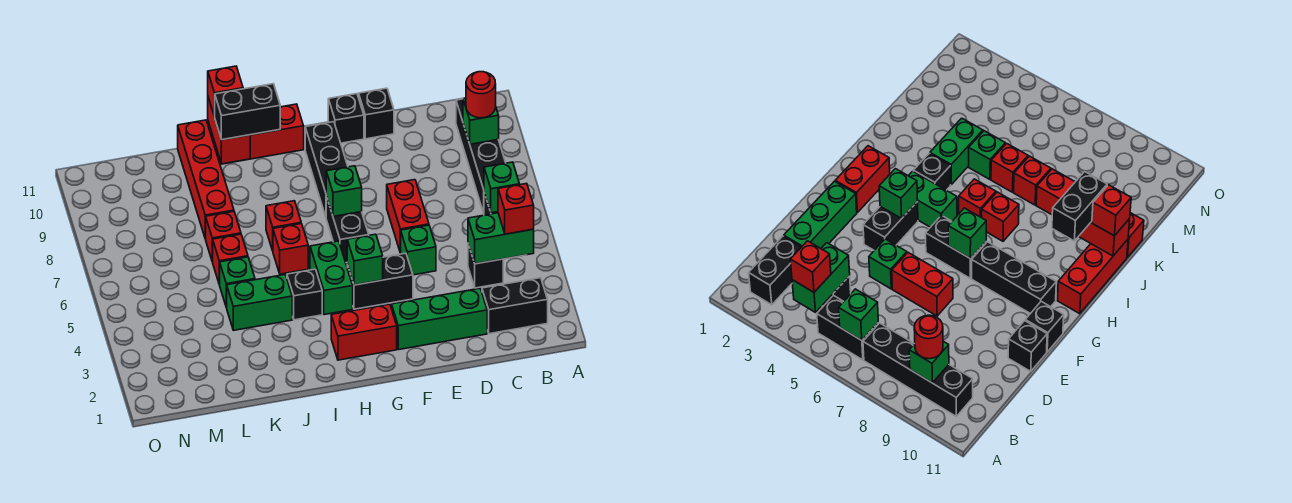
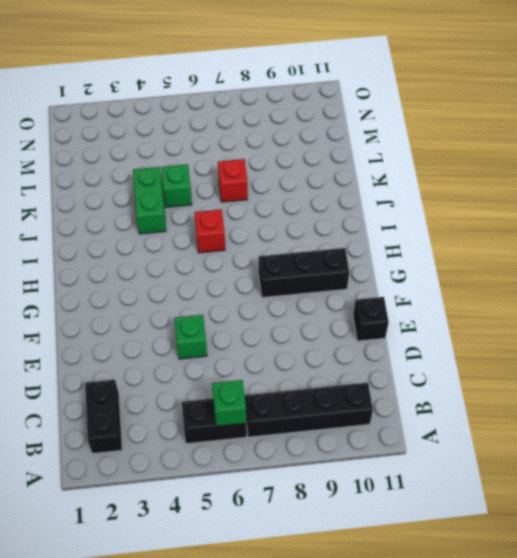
none -> black 1x1 brick [468,244,503,288]
none -> green 1x3 brick [392,288,487,350]
none -> red 1x2 brick [387,180,429,253]
none -> black 1x2 brick [347,253,413,309]

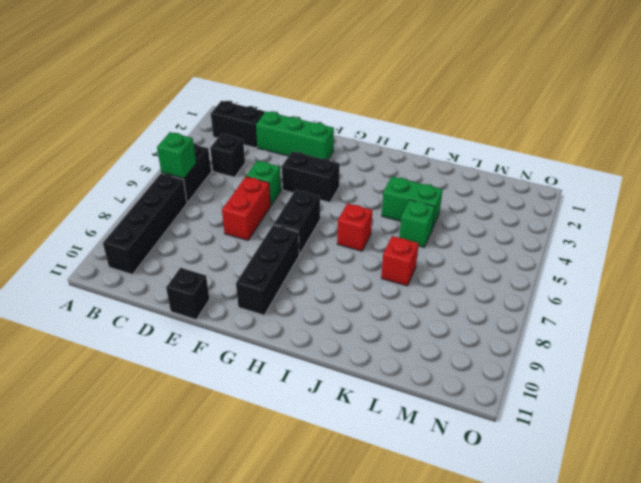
none -> black 1x1 brick [328,94,364,143]
none -> red 1x2 brick [331,304,397,360]
none -> green 1x2 brick [310,241,353,315]
none -> red 1x3 brick [208,104,304,164]

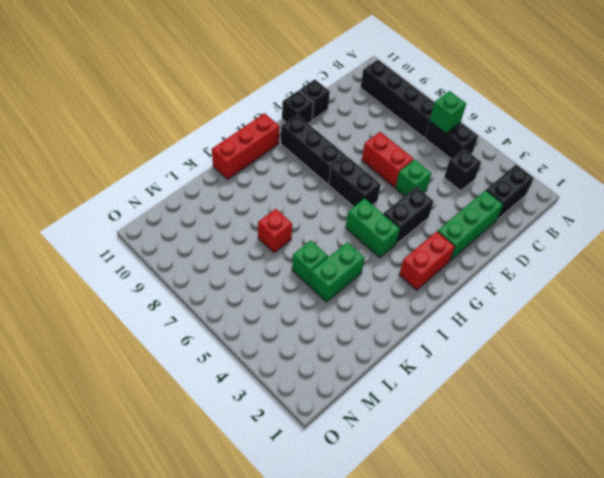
none -> black 1x1 brick [287,269,322,320]
none -> red 1x1 brick [273,224,308,274]
none -> red 1x1 brick [266,201,301,251]
none -> red 1x1 brick [213,234,248,285]

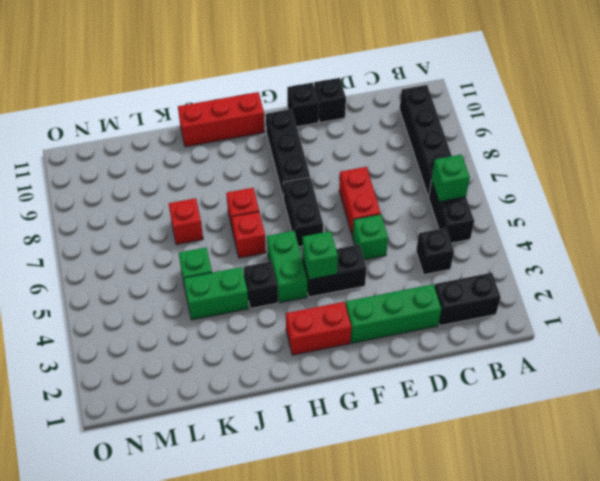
none -> red 1x1 brick [213,234,248,285]
none -> red 1x4 brick [178,120,234,239]
none -> green 1x2 brick [468,213,534,264]
none -> green 1x1 brick [463,98,499,144]

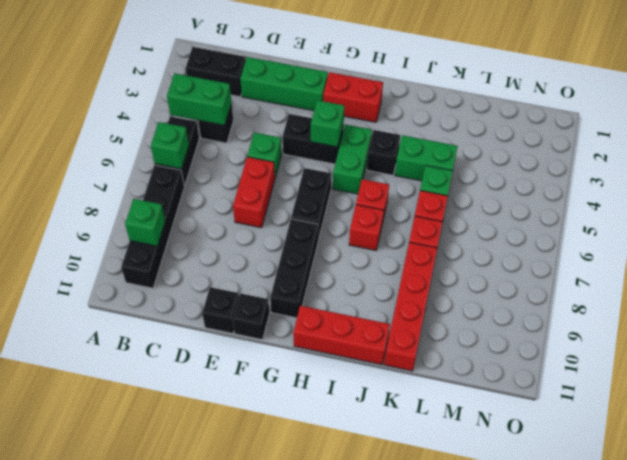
none -> green 1x1 brick [326,166,362,217]
none -> red 1x2 brick [208,98,250,164]
none -> red 1x1 brick [498,184,534,234]
none -> red 1x1 round brick [466,72,496,118]

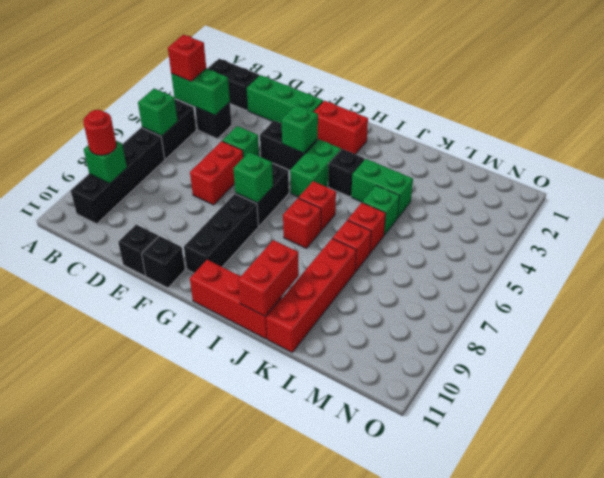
none -> black 1x2 brick [215,84,280,140]
none -> red 1x1 brick [208,66,243,117]

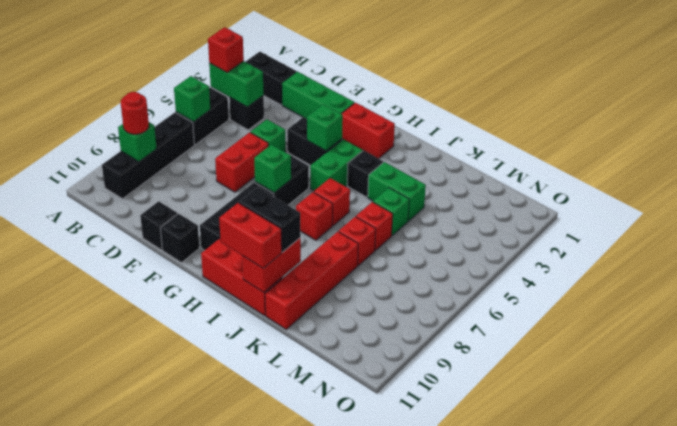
red 1x2 brick [219,203,282,268] -> red 1x1 brick [208,66,243,117]

